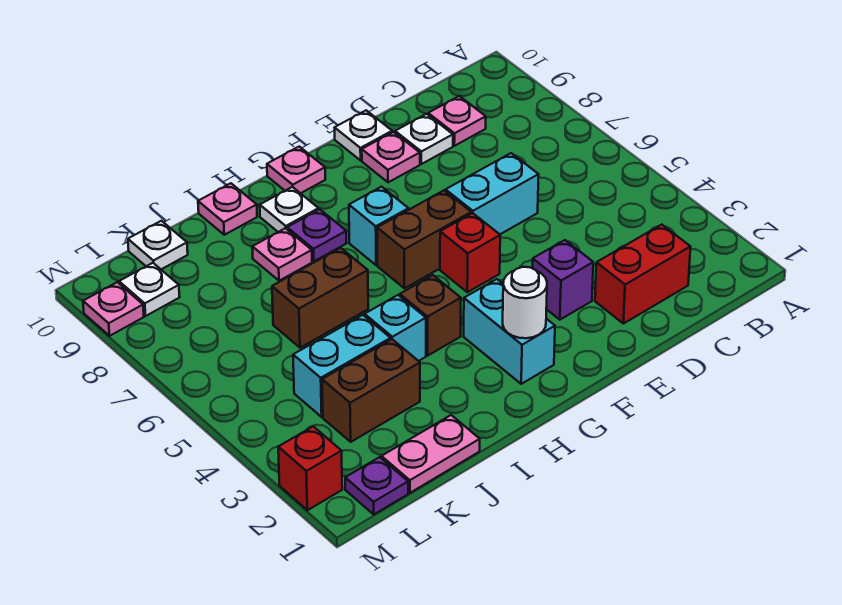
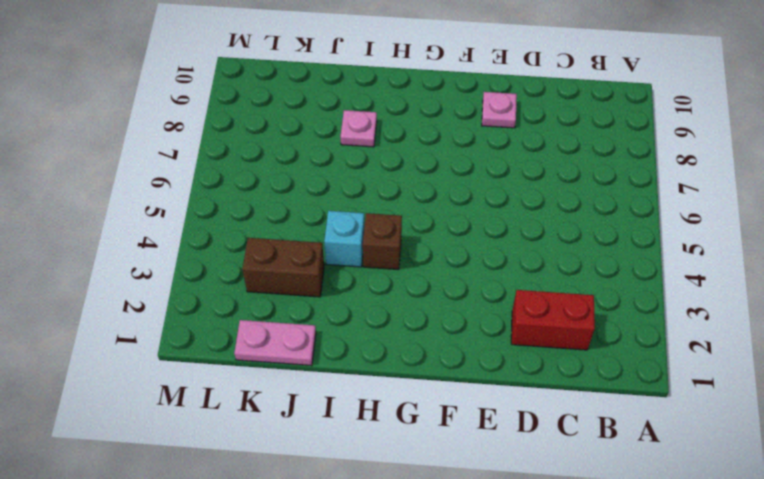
none -> pink 1x1 plate [428,96,486,146]
none -> cyan 1x2 brick [446,153,539,234]
none -> white 1x1 plate [395,114,453,164]

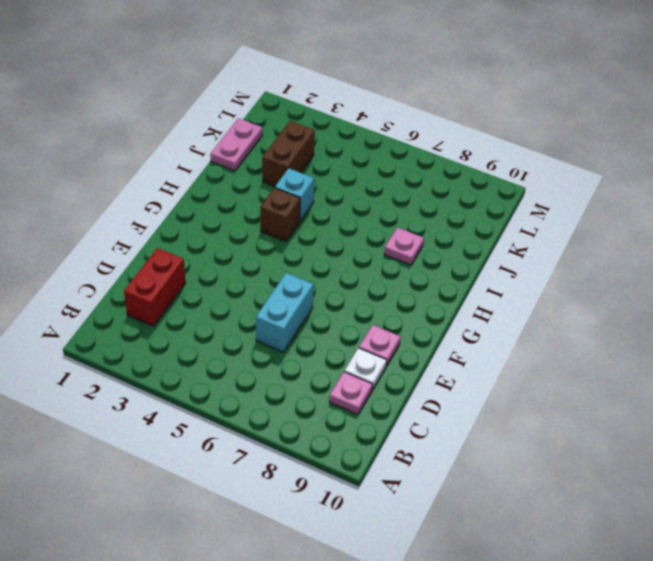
none -> purple 1x1 brick [533,240,593,320]
none -> white 1x1 plate [335,110,392,160]
none -> red 1x1 brick [440,213,500,292]

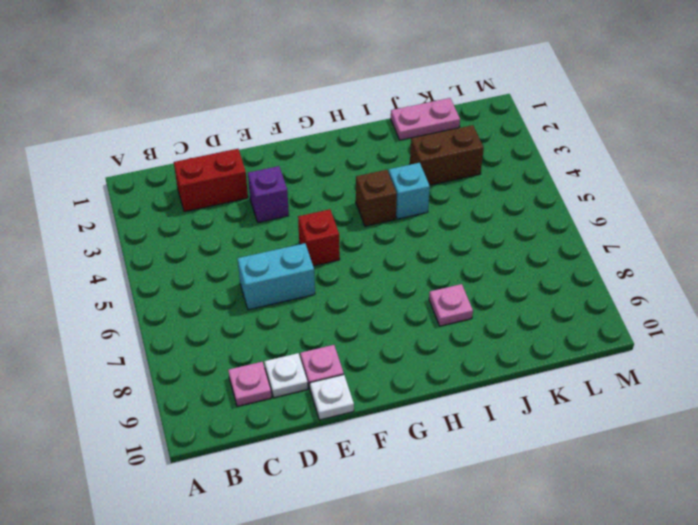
none -> brown 1x2 brick [377,191,471,288]
none -> cyan 1x2 brick [464,279,555,384]
none -> cyan 1x1 brick [349,187,409,265]

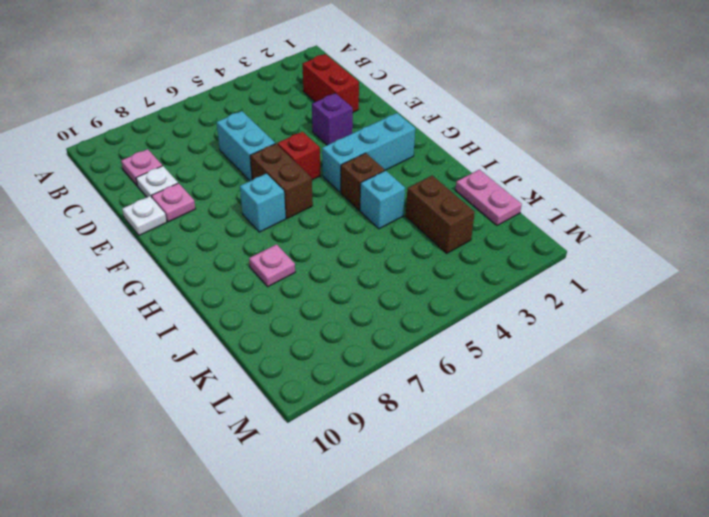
cyan 1x3 brick [322,113,415,192] -> cyan 1x2 brick [464,279,555,384]
none -> pink 1x1 plate [267,147,325,193]
none -> purple 1x1 plate [287,209,346,261]
none -> white 1x1 plate [260,187,319,232]

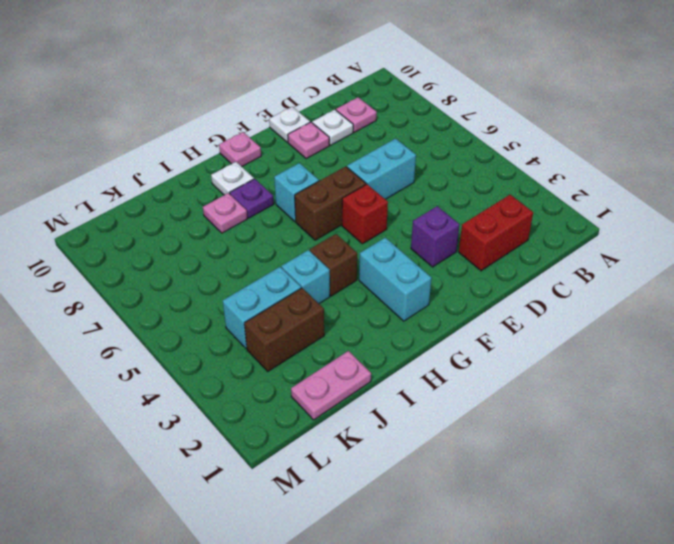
none -> brown 1x2 brick [272,248,368,348]
none -> pink 1x1 plate [198,183,257,235]
none -> white 1x1 plate [128,221,188,269]

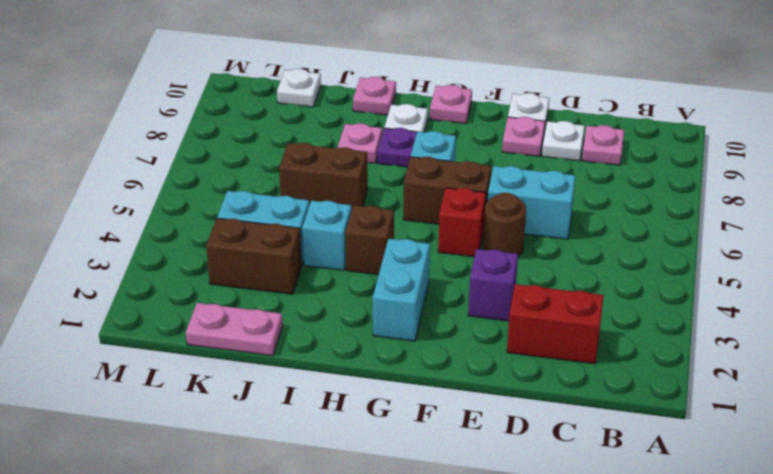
brown 1x1 round brick [483,193,526,256] -> none
none -> purple 1x1 plate [345,457,408,514]
none -> white 1x1 plate [119,263,179,316]
none -> red 1x1 brick [278,426,342,510]

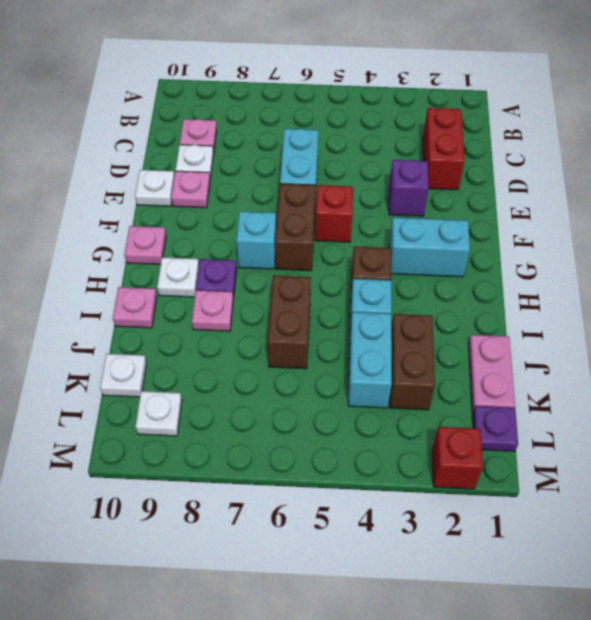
none -> pink 1x1 plate [83,282,144,336]
none -> white 1x1 round brick [503,267,547,338]

